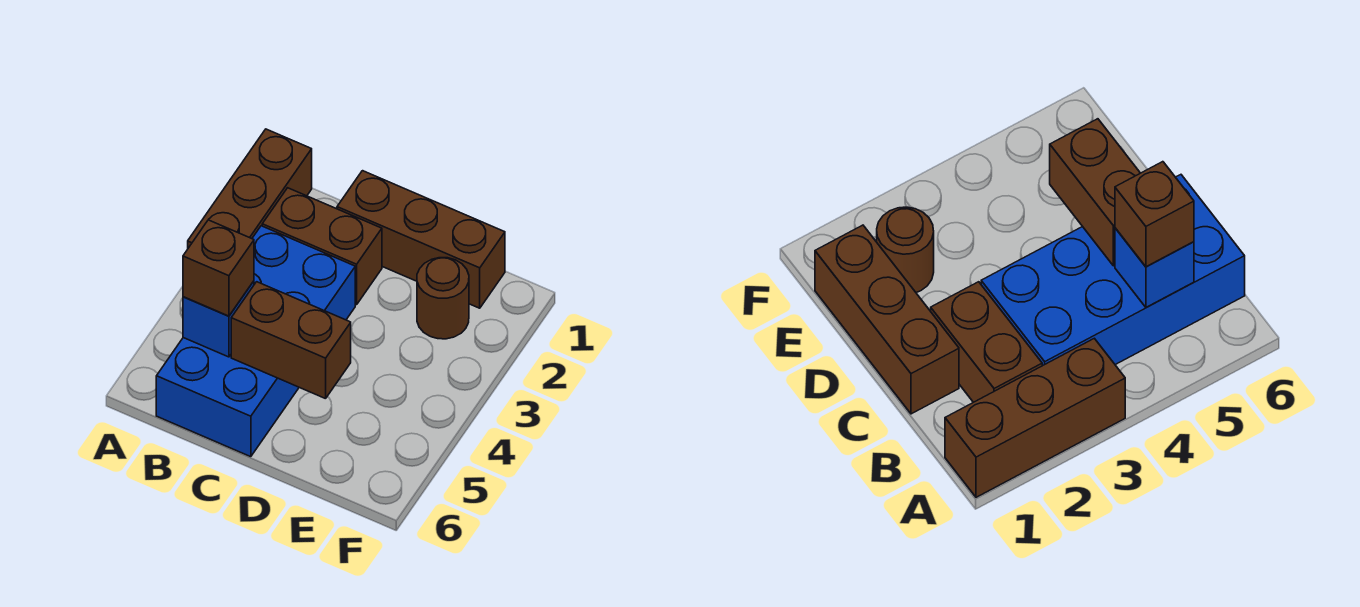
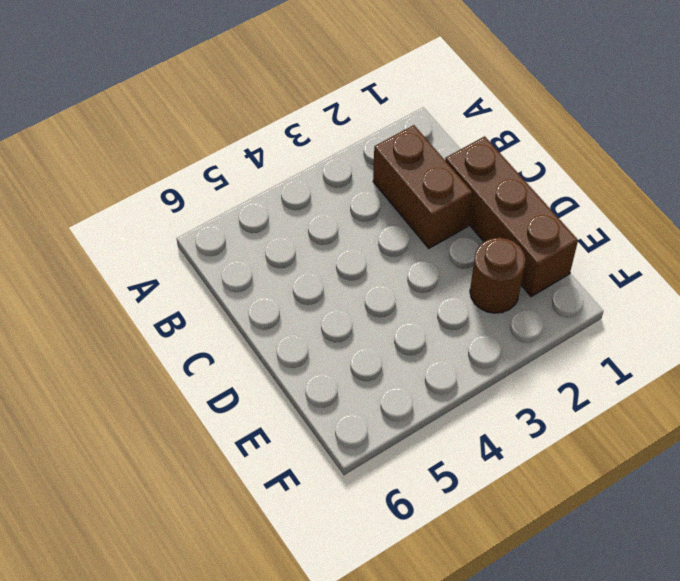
none -> brown 1x3 brick [188,129,312,248]
none -> blue 2x4 brick [156,226,355,457]

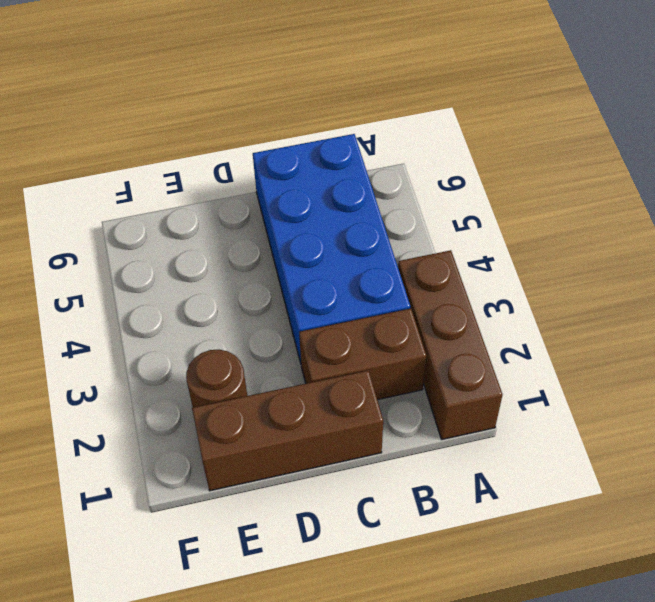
none -> blue 1x1 brick [183,281,254,357]
none -> brown 1x2 brick [231,282,351,399]

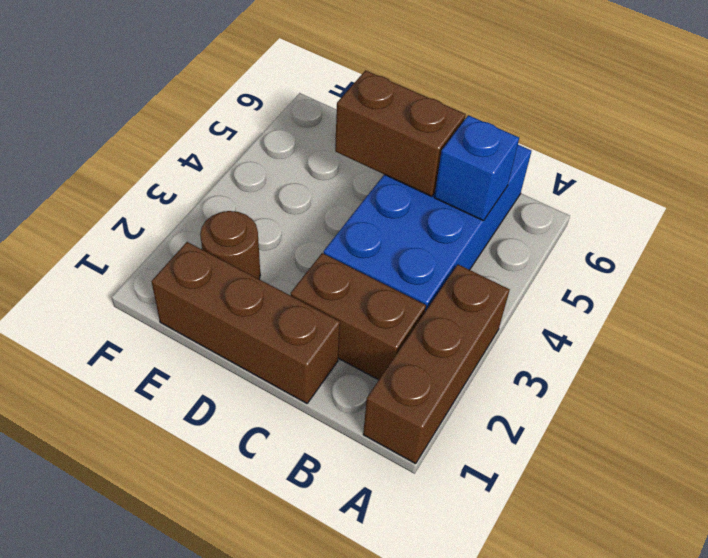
none -> brown 1x1 brick [183,220,254,316]

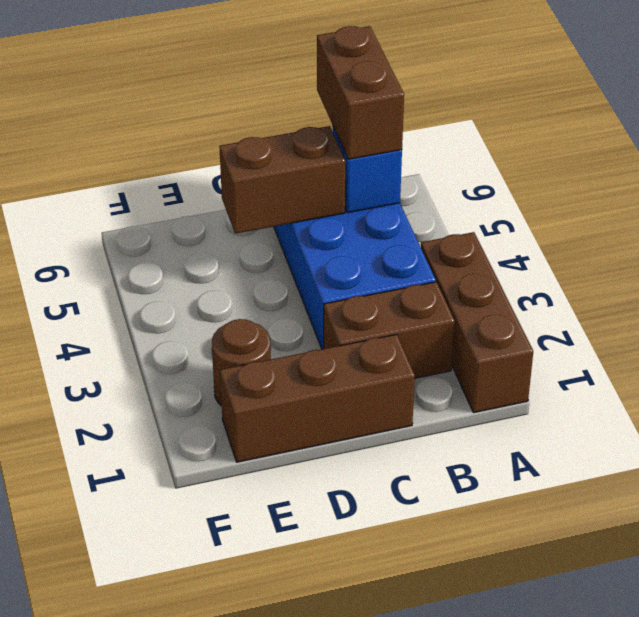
brown 1x2 brick [317,26,404,159] -> brown 1x1 brick [183,220,254,316]

